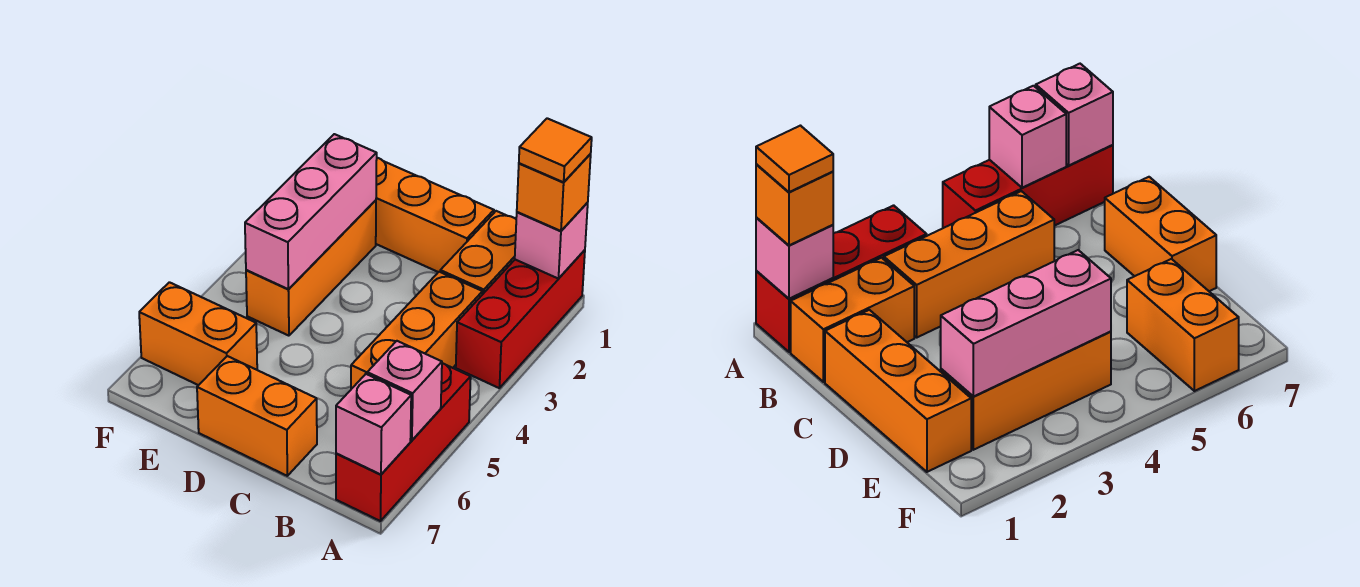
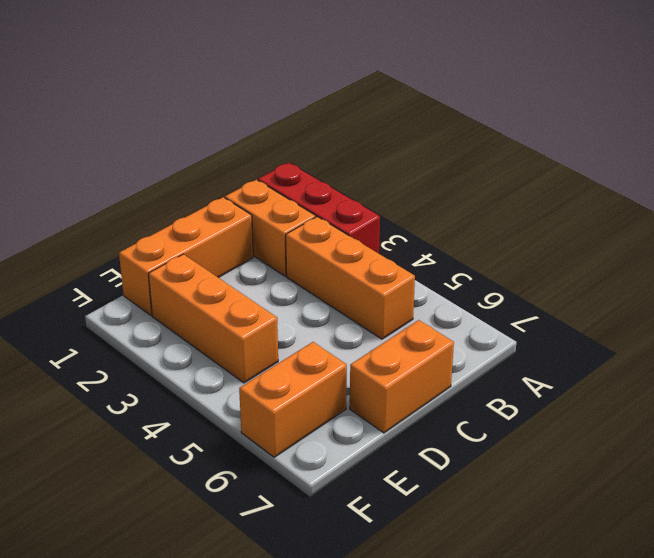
none -> red 1x3 brick [336,363,471,521]
none -> pink 1x1 brick [515,203,588,278]
none -> pink 1x1 brick [367,341,442,440]

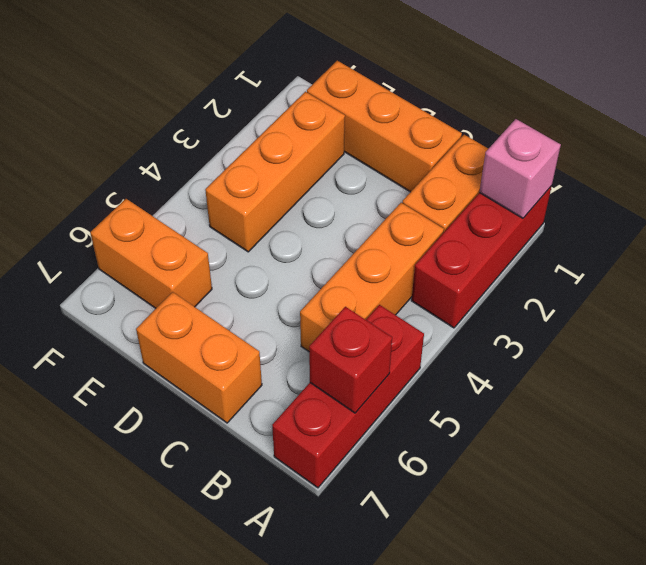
red 1x1 brick [309,307,392,413] -> pink 1x1 brick [367,341,442,440]
none -> pink 1x1 brick [336,374,411,474]
none -> pink 1x3 brick [245,134,377,289]
none -> orange 1x1 brick [517,154,591,231]

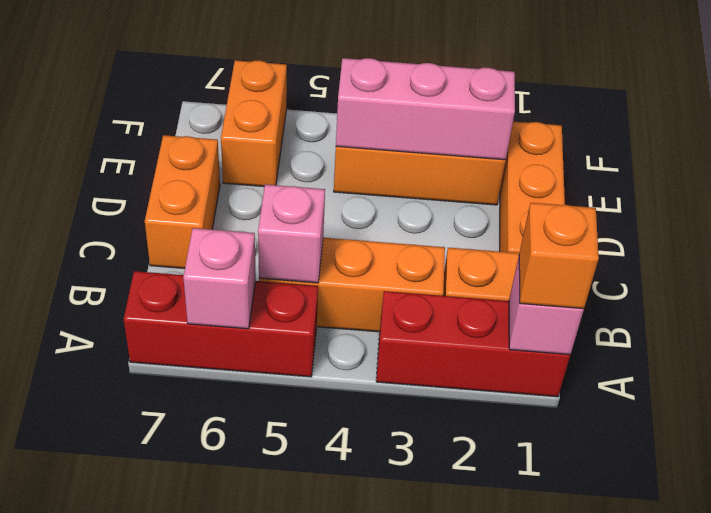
pink 1x1 brick [258,184,325,283] -> pink 1x1 brick moved to [336,374,411,474]
none -> orange 1x1 tile [519,118,592,182]

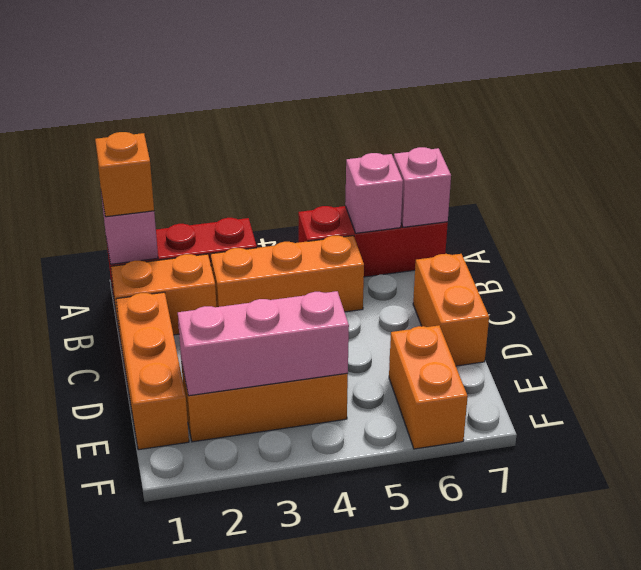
none -> orange 1x1 tile [519,118,592,182]

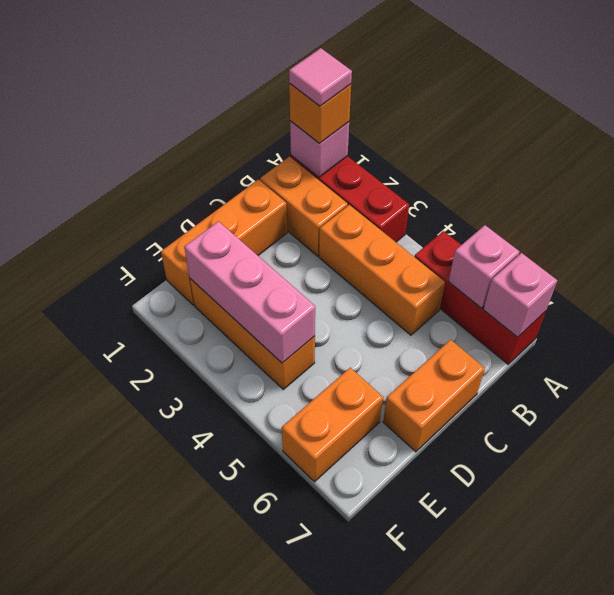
pink 1x1 tile [289,48,352,106] -> orange 1x1 tile [519,118,592,182]

